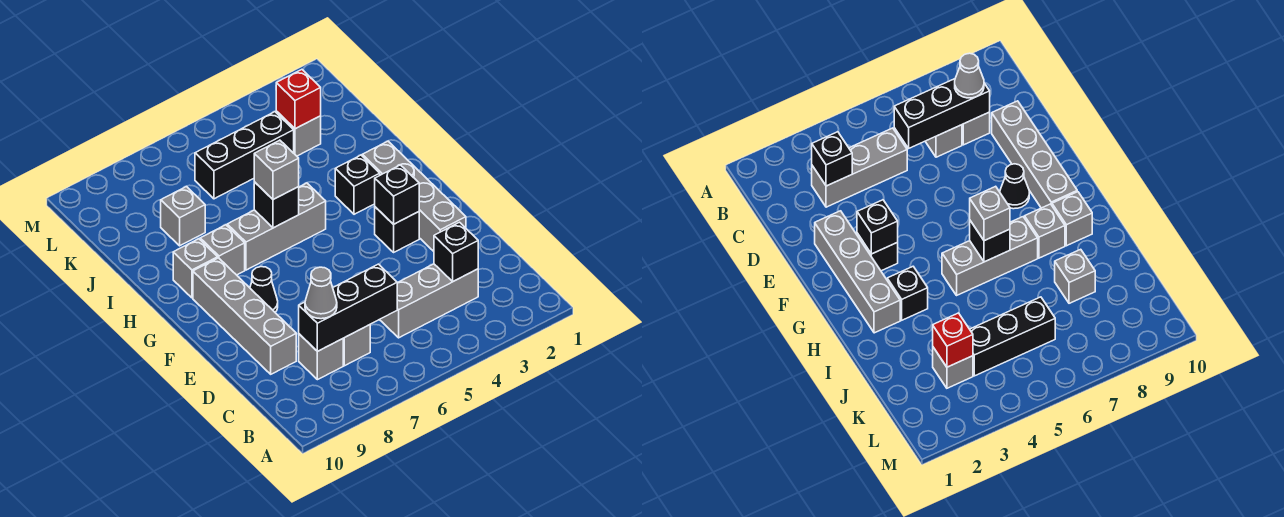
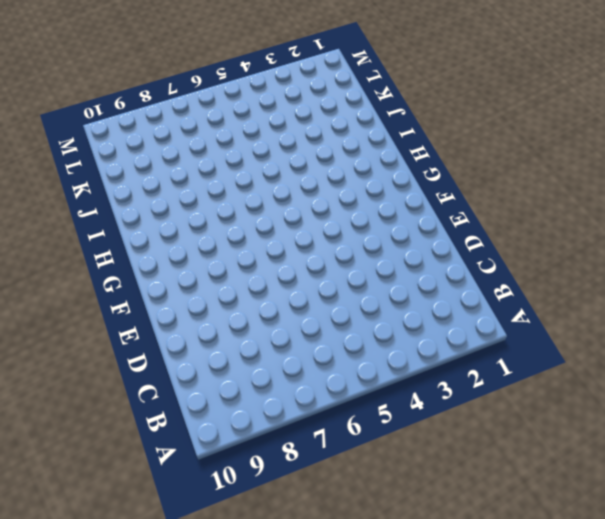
none -> grey 1x3 brick [380,264,478,338]
none -> grey 1x1 brick [343,325,370,366]
none -> grey 1x1 brick [299,334,343,380]

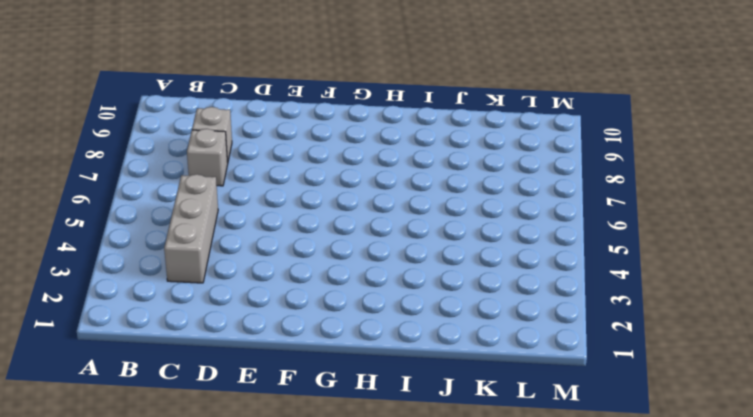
none -> grey 1x4 brick [193,258,296,374]
none -> grey 1x4 brick [362,141,466,251]
none -> black 1x1 brick [375,207,419,252]

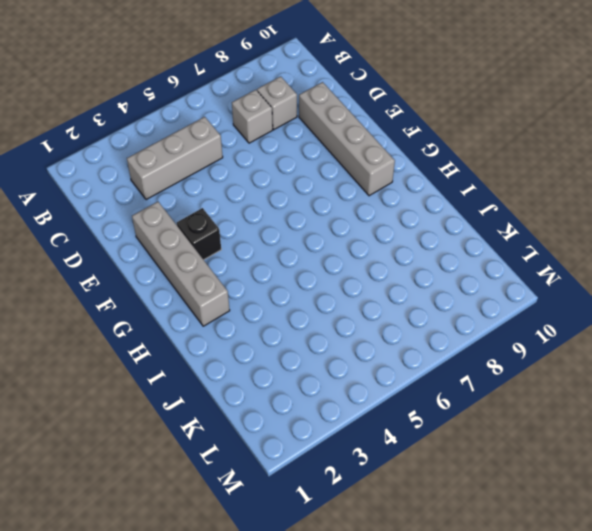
none -> black 1x1 cone [250,267,278,312]
none -> black 1x1 brick [335,155,380,214]
none -> grey 1x3 brick [227,183,326,270]

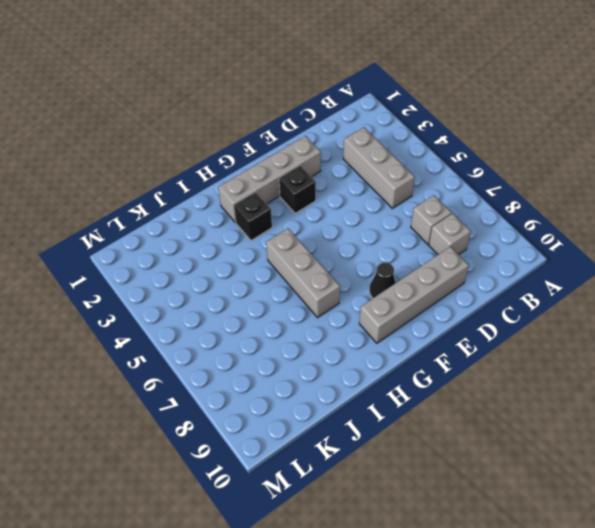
none -> grey 1x1 brick [200,225,245,275]
none -> grey 1x1 brick [173,239,218,298]
none -> grey 1x1 brick [161,186,205,246]

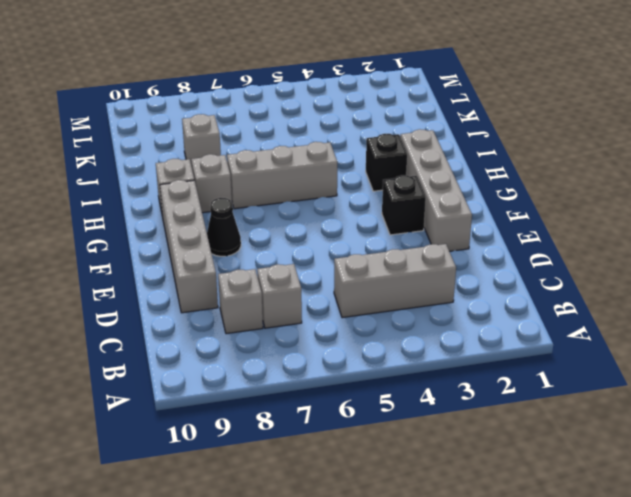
none -> grey 1x1 brick [276,111,321,156]
none -> black 1x3 brick [195,112,294,199]
none -> black 1x1 brick [434,222,478,281]

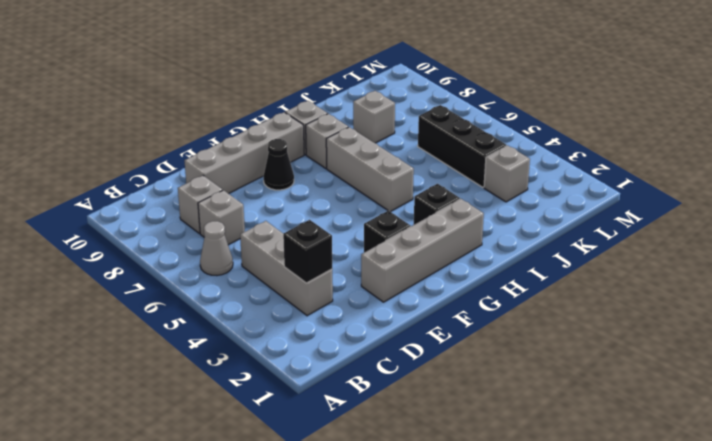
grey 1x1 cone [200,221,233,276] -> grey 1x1 cone moved to [305,267,337,319]
none -> black 1x3 brick [299,264,397,351]
none -> black 1x1 brick [375,165,419,224]
none -> black 1x1 brick [254,182,299,228]

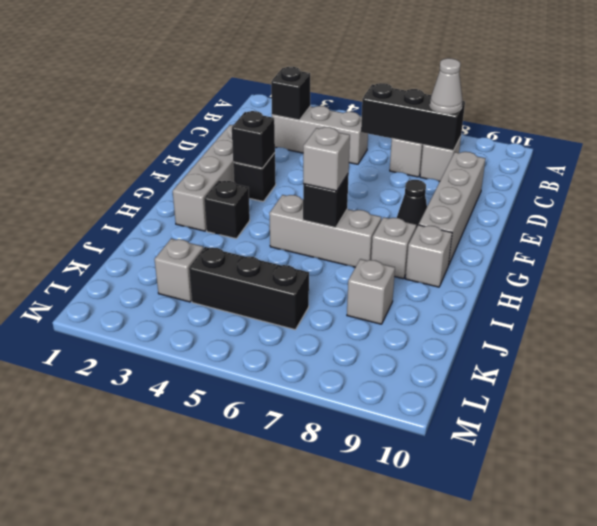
none -> red 1x1 brick [276,70,321,129]

